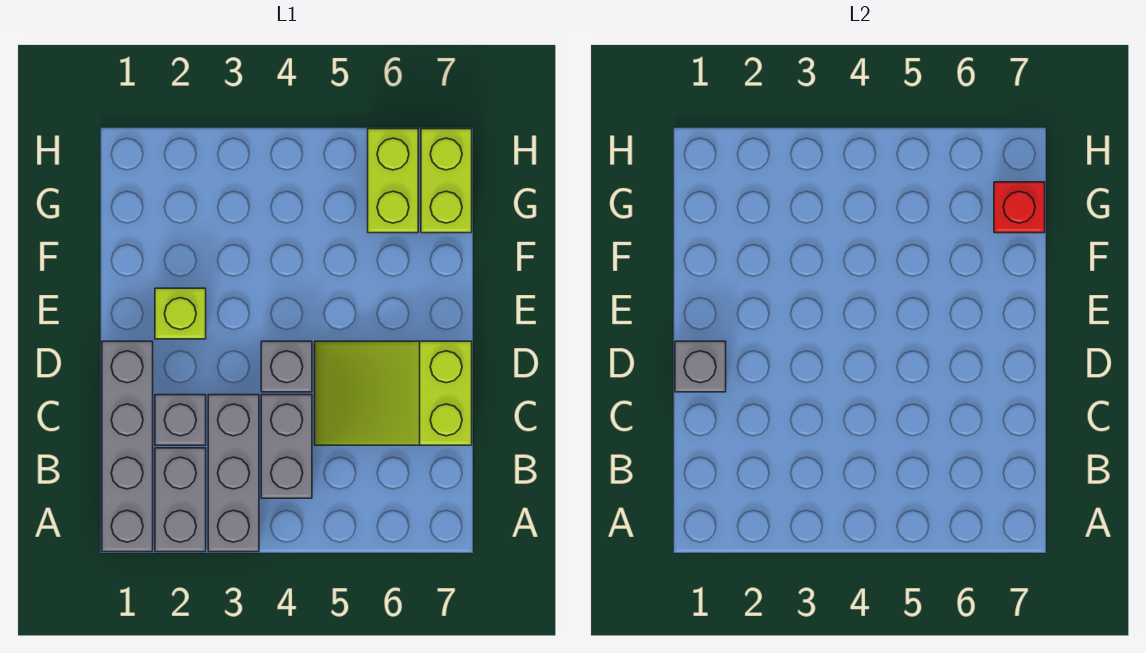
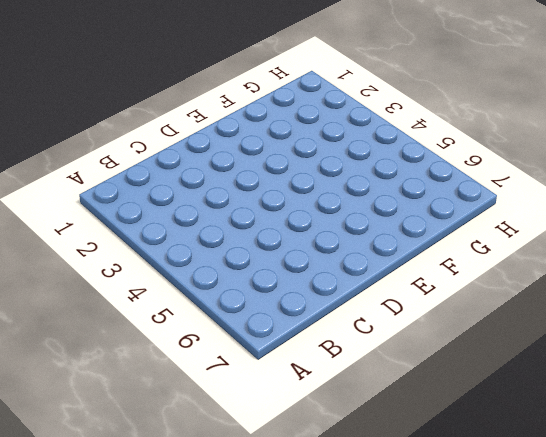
none -> grey 1x4 brick [102,341,153,552]
none -> grey 1x2 brick [155,448,206,552]
none -> grey 1x3 brick [208,395,259,552]

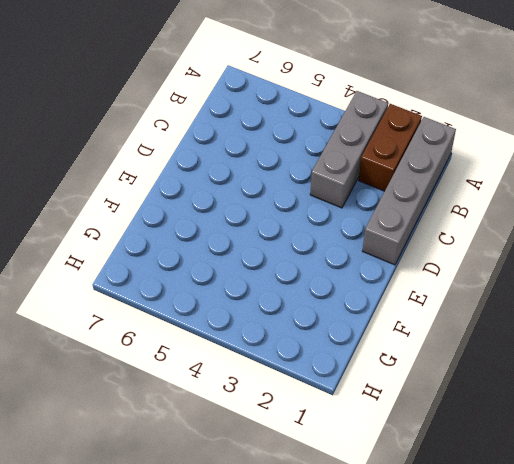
brown 1x2 brick [359,104,422,191] -> grey 1x2 brick [155,448,206,552]
none -> grey 1x2 brick [261,395,312,498]
none -> grey 1x1 brick [155,395,206,445]
none -> lime 2x3 slope [315,341,472,445]

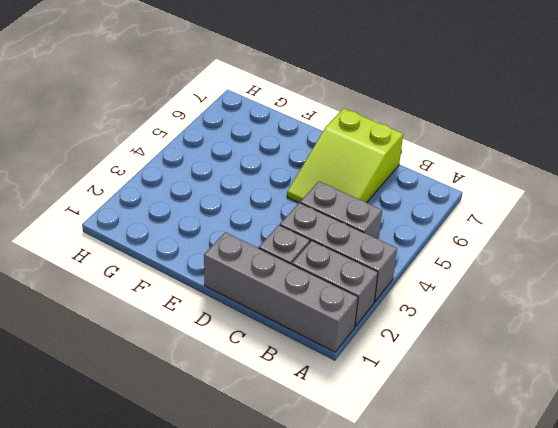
none -> grey 1x1 brick [261,341,312,392]
none -> lime 1x1 brick [155,288,206,339]
none -> lime 1x2 brick [368,129,418,233]

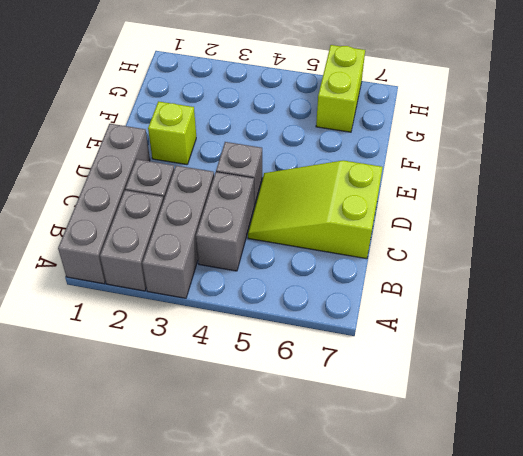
none -> lime 1x2 brick [421,129,472,233]
none -> grey 1x1 brick [675,341,726,392]
none -> red 1x1 brick [994,182,1045,233]

